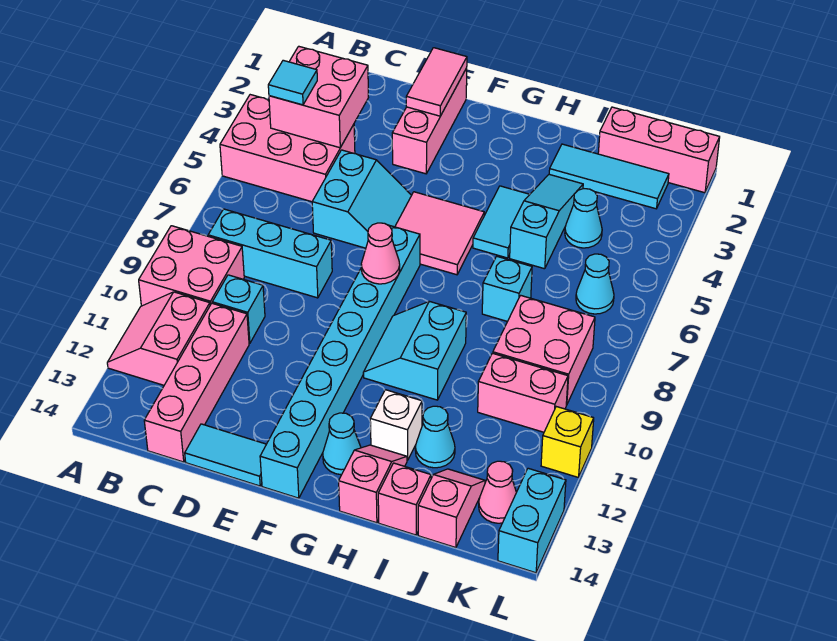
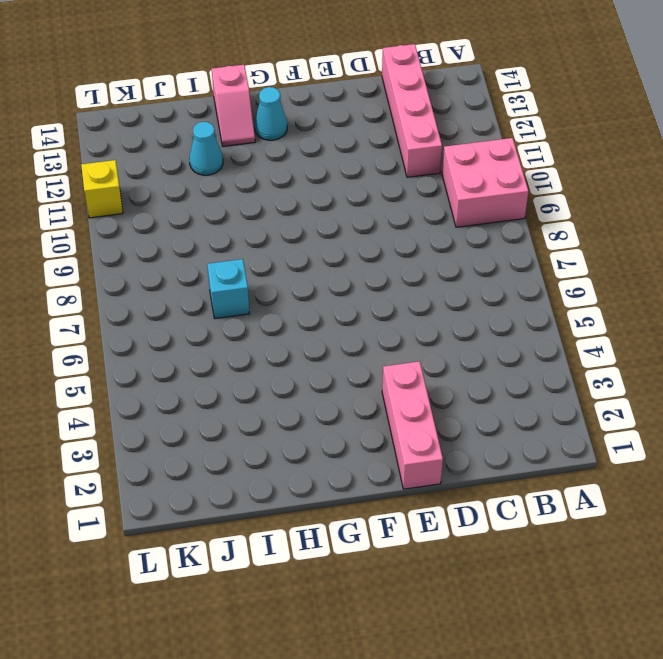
none -> pink 2x3 brick [220,95,355,202]
none -> pink 2x2 slope [107,292,210,385]
none -> cyan 1x3 brick [208,209,332,298]
none -> cyan 1x1 brick [212,275,265,343]

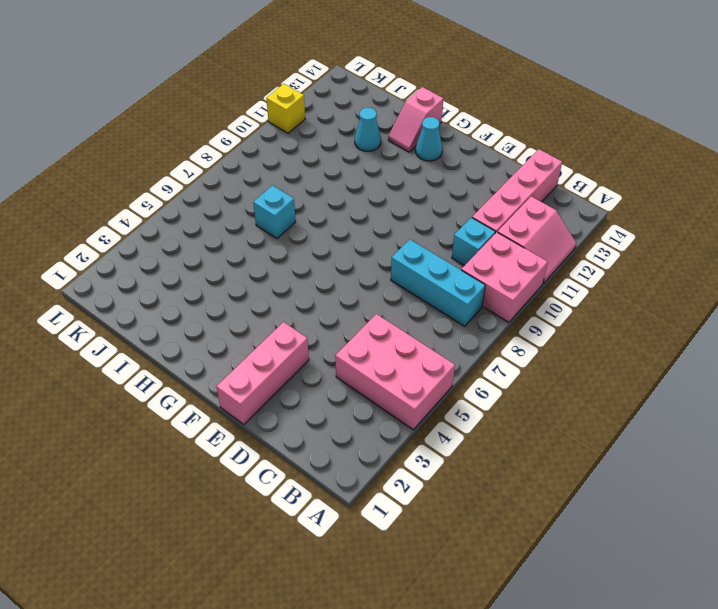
none -> cyan 2x2 slope [312,150,412,248]
none -> cyan 1x2 tile [185,424,266,486]
none -> pink 2x2 tile [395,192,484,275]
none -> cyan 1x8 brick [260,225,420,498]

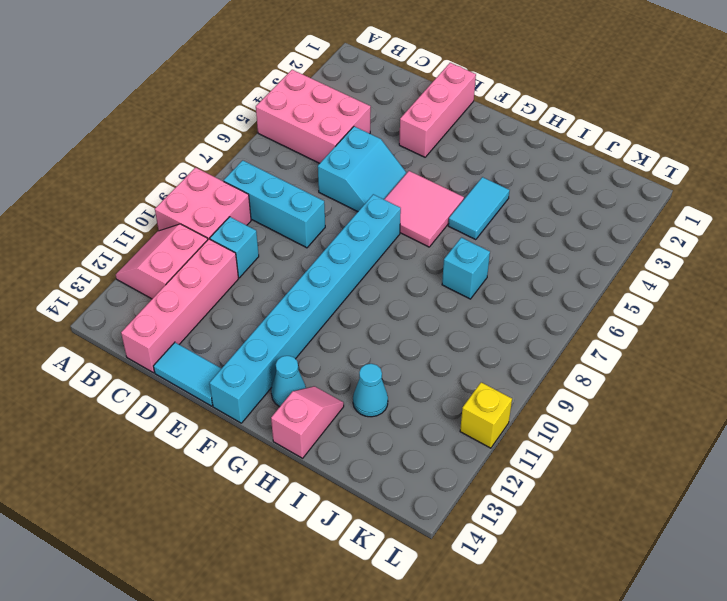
none -> cyan 2x2 slope [363,301,466,400]
none -> white 1x1 brick [370,390,422,460]
none -> cyan 1x3 tile [549,144,669,209]
none -> cyan 1x3 slope [510,174,583,269]

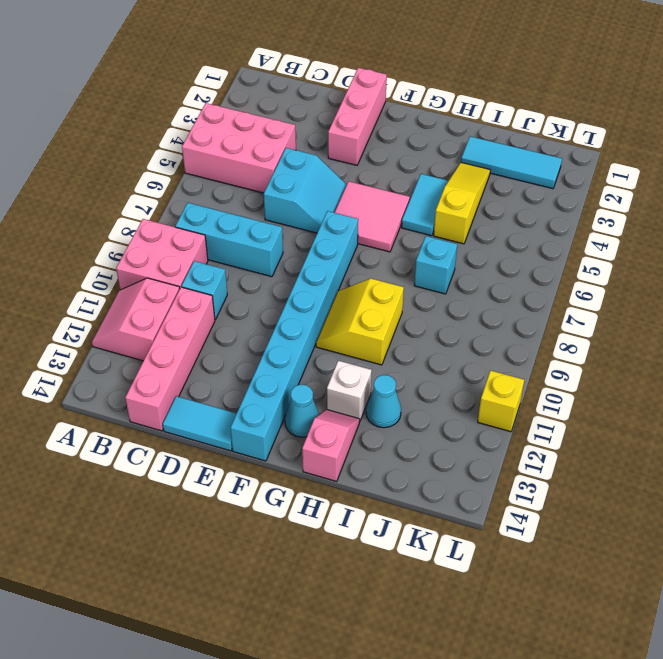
yellow 2x2 slope [316,279,404,365] -> cyan 2x2 slope [363,301,466,400]
yellow 1x3 slope [434,163,490,244] -> cyan 1x3 slope [510,174,583,269]
none -> pink 1x1 brick [378,463,431,535]
none -> pink 1x3 brick [598,107,720,193]
none -> cyan 1x1 cone [565,189,602,248]
none -> pink 2x2 brick [493,295,595,405]

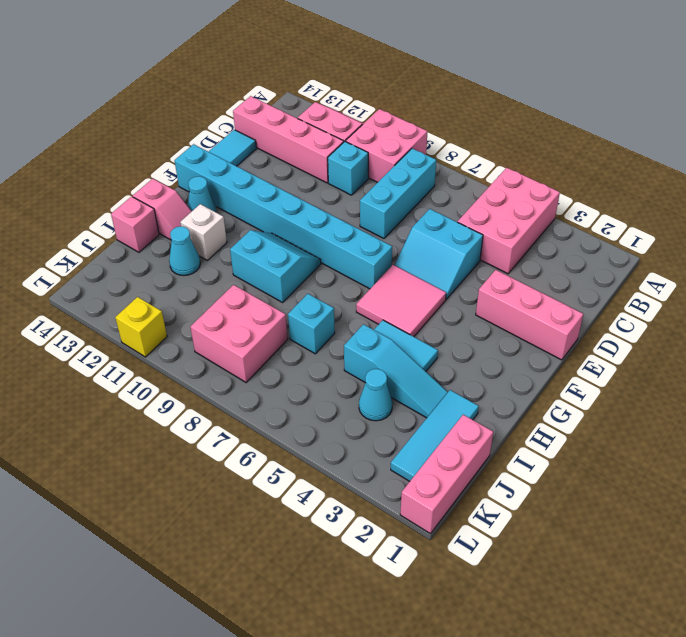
none -> pink 1x2 brick [478,353,568,432]
none -> pink 1x2 slope [418,469,485,548]
none -> cyan 1x1 cone [576,254,614,314]
none -> pink 1x1 cone [479,461,516,523]

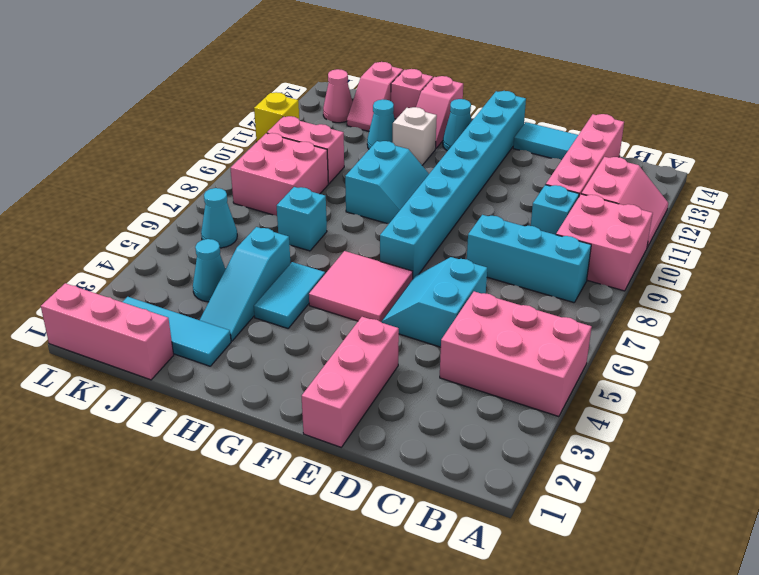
none -> cyan 1x2 brick [498,468,566,573]
none -> pink 2x2 brick [269,46,368,148]
none -> pink 1x2 tile [406,48,467,116]
none -> pink 1x1 cone [361,223,400,284]

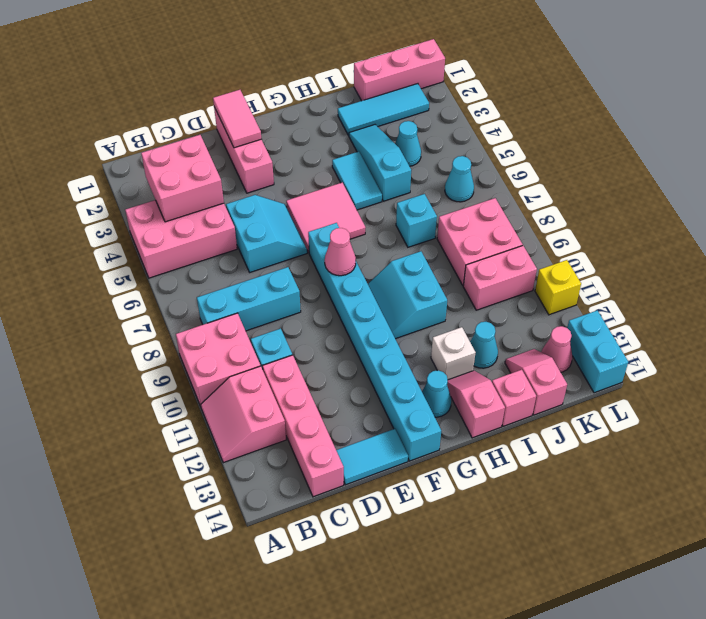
none -> cyan 1x1 tile [268,60,317,105]

